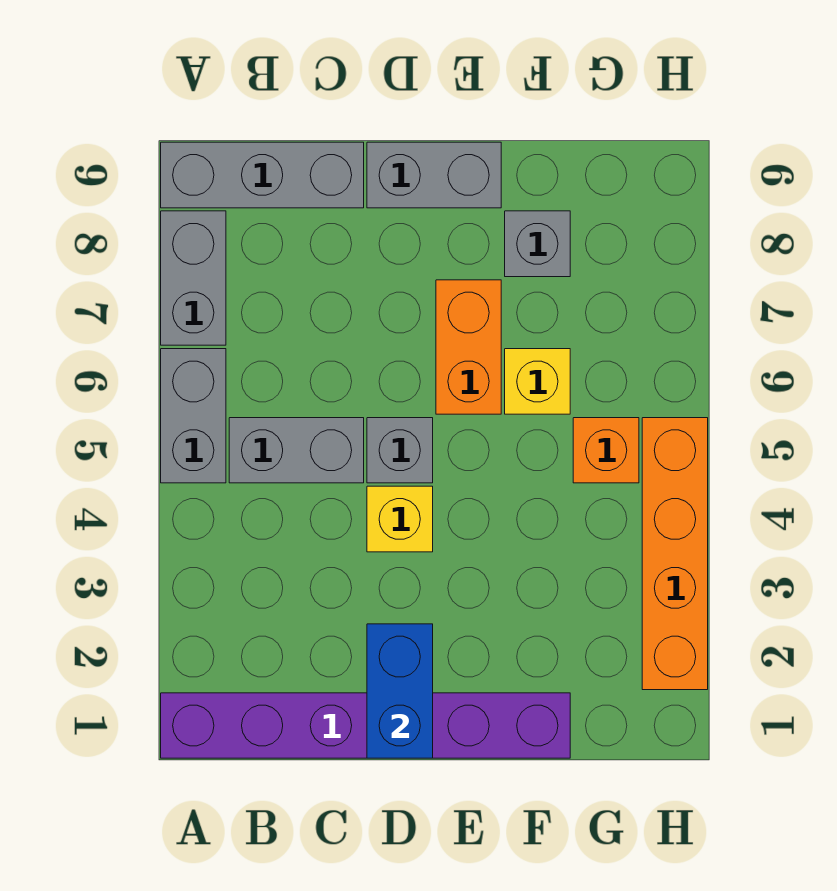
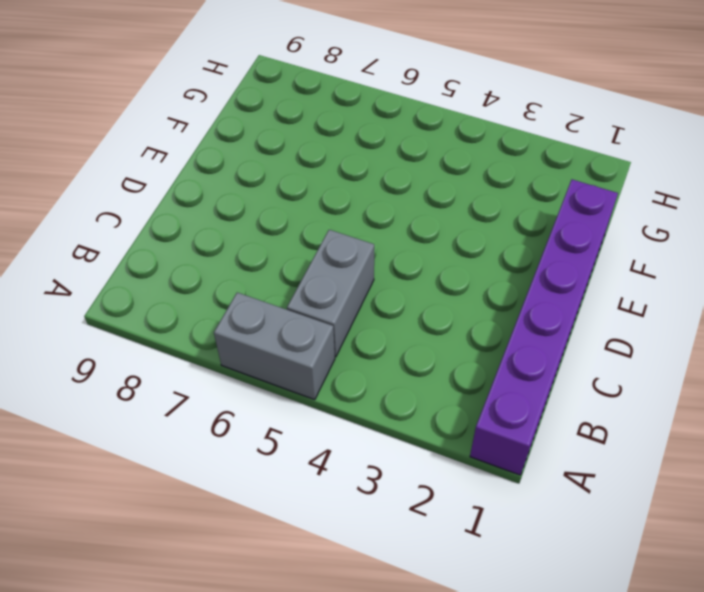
none -> grey 1x2 brick [161,211,226,345]
none -> grey 1x3 brick [161,142,364,208]
none -> yellow 1x1 brick [367,486,433,552]

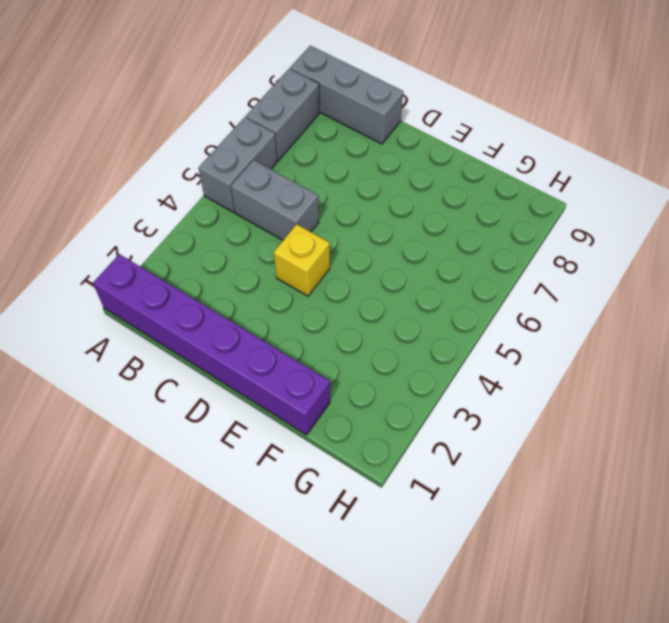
none -> grey 1x1 brick [367,418,433,483]
none -> grey 1x2 brick [367,142,501,208]
none -> orange 1x2 brick [436,280,501,414]

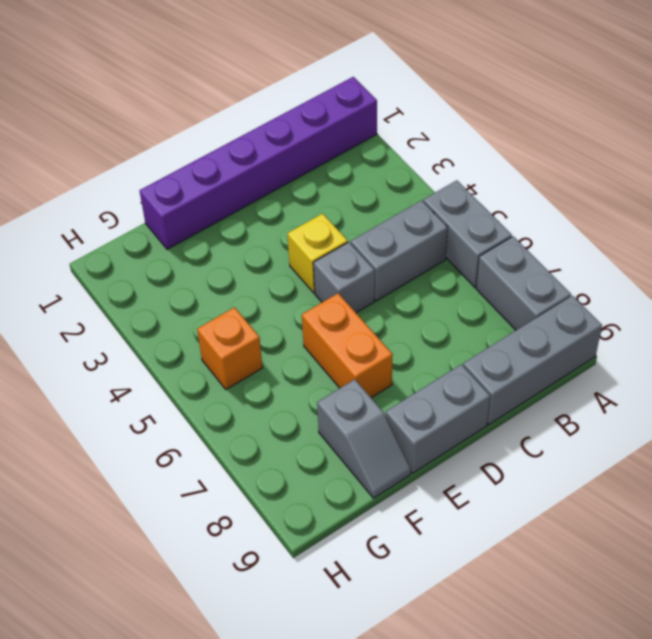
grey 1x2 slope [317,379,411,498] -> grey 1x1 brick [505,211,570,277]
none -> yellow 1x1 brick [505,349,570,414]
none -> orange 1x4 brick [642,418,708,690]
none -> blue 1x2 brick [367,624,433,758]

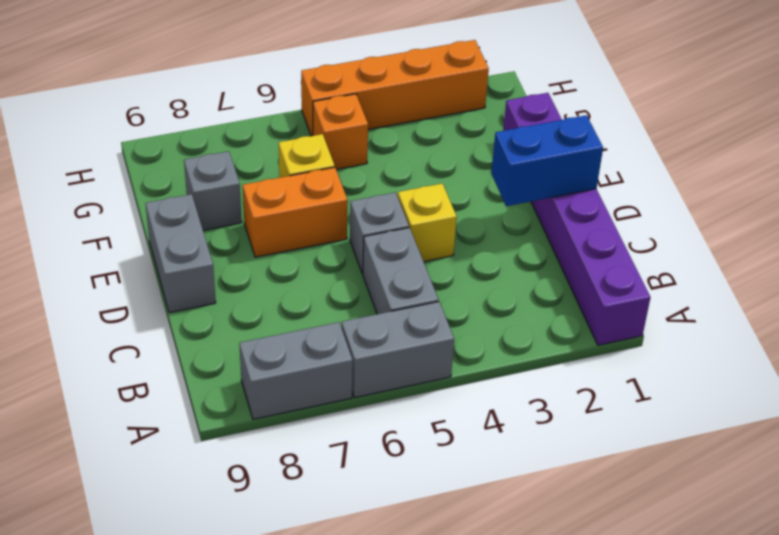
none -> grey 1x3 brick [161,142,364,208]

